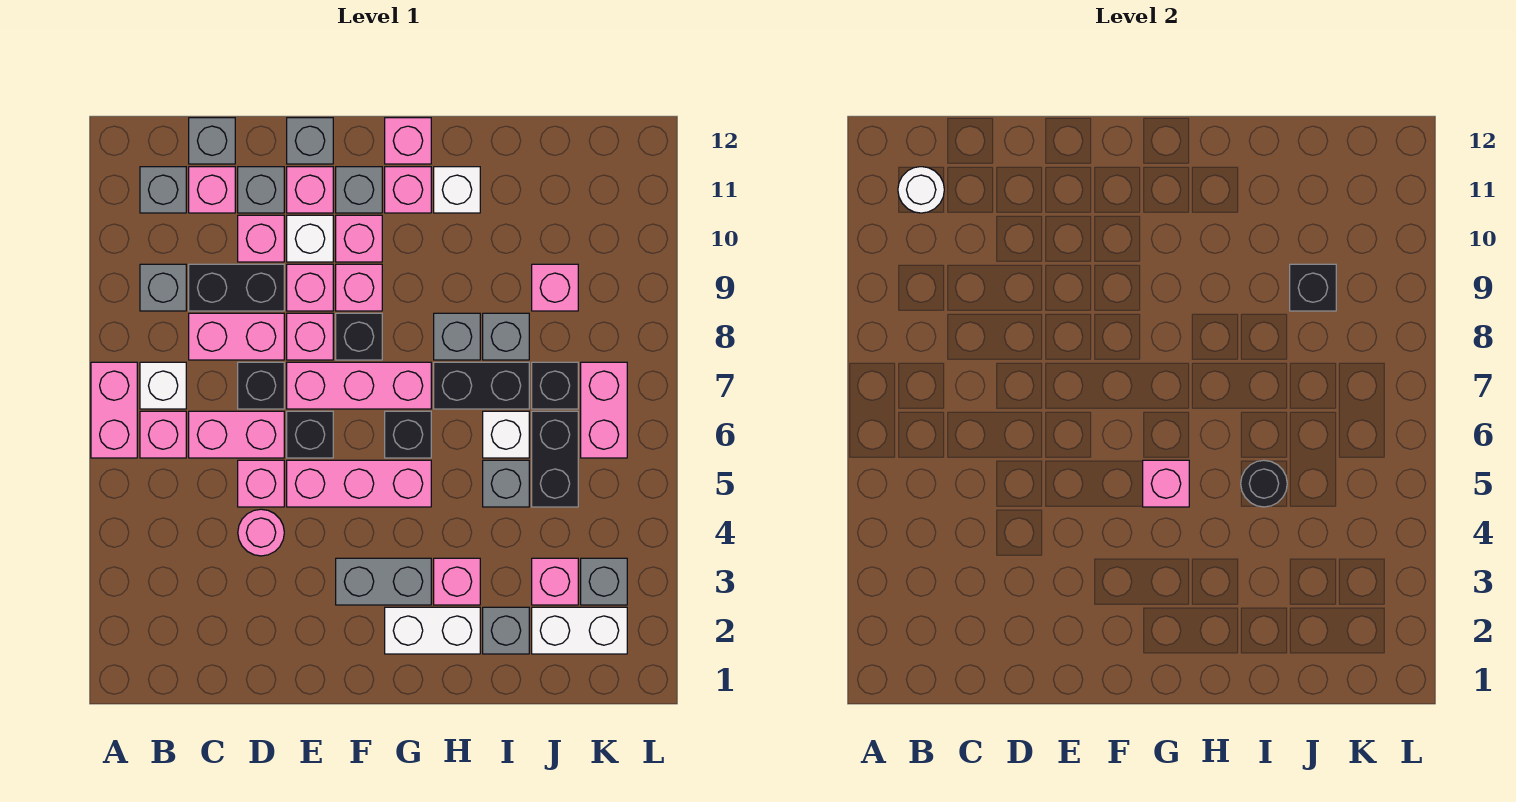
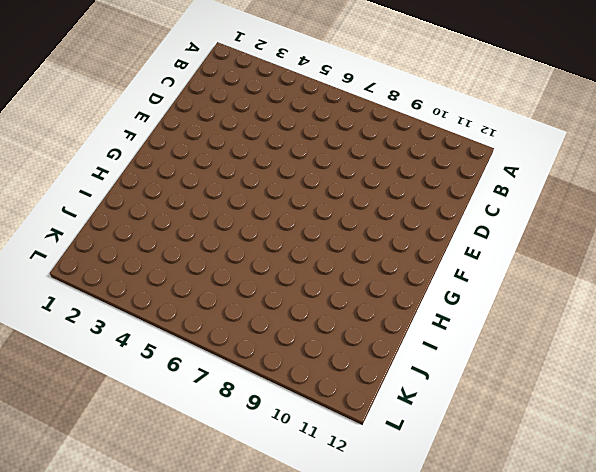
none -> pink 1x2 brick [91,362,137,458]
none -> pink 1x1 brick [140,411,186,458]
none -> white 1x1 brick [140,362,186,409]
none -> grey 1x1 brick [140,264,186,311]

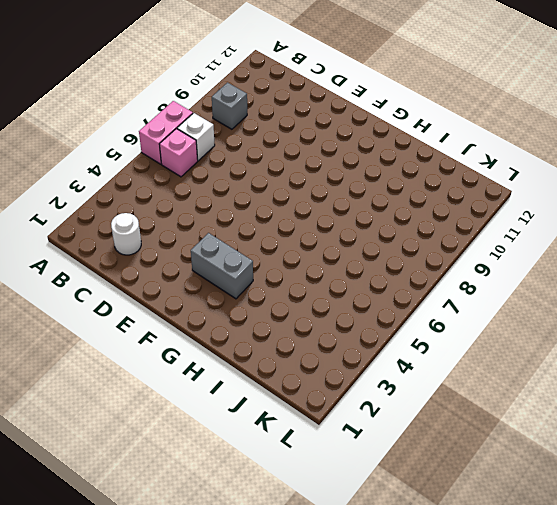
white 1x1 round brick [111,213,141,255] -> white 1x1 round brick moved to [898,167,944,213]
none -> grey 1x1 brick [140,167,186,213]
none -> pink 1x2 brick [189,411,284,458]
none -> pink 1x2 brick [189,313,284,360]
none -> black 1x2 brick [189,264,284,311]

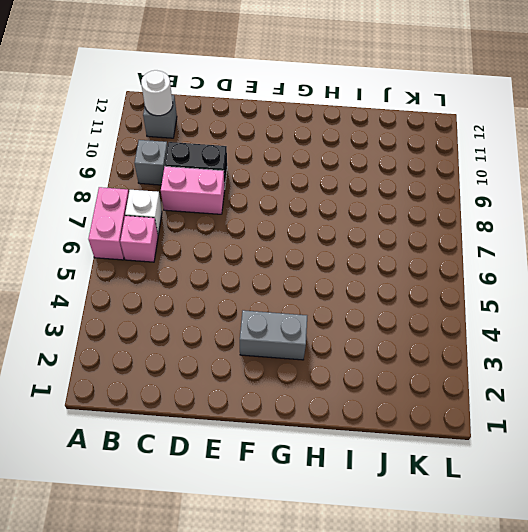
none -> pink 1x2 brick [189,411,284,458]
none -> pink 1x1 brick [189,167,235,213]
none -> grey 1x1 brick [189,118,235,164]
none -> pink 1x1 round brick [238,509,284,556]

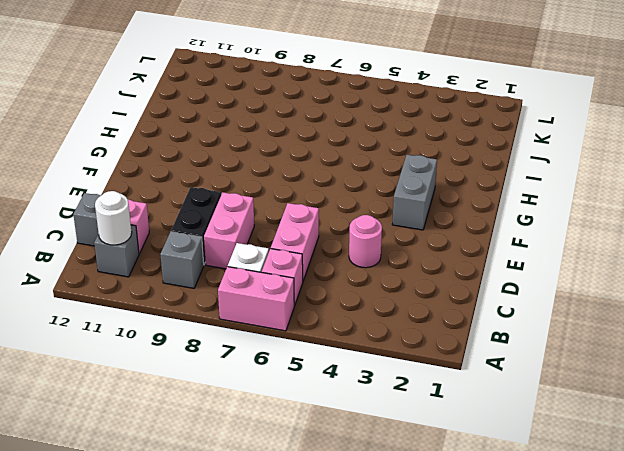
none -> pink 1x1 brick [238,460,284,507]
none -> black 1x1 brick [238,362,284,409]
none -> pink 1x1 brick [238,215,284,262]
none -> grey 1x1 brick [238,167,284,213]

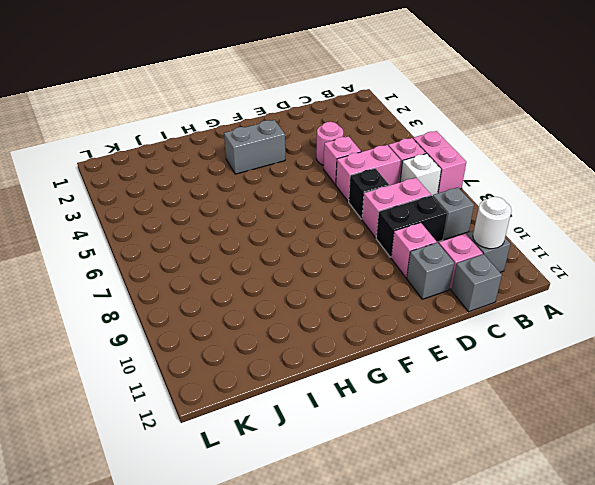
none -> pink 1x3 brick [287,460,431,507]
none -> black 1x1 brick [287,411,333,458]
none -> pink 1x3 brick [287,362,431,409]
none -> pink 1x1 brick [287,313,333,360]

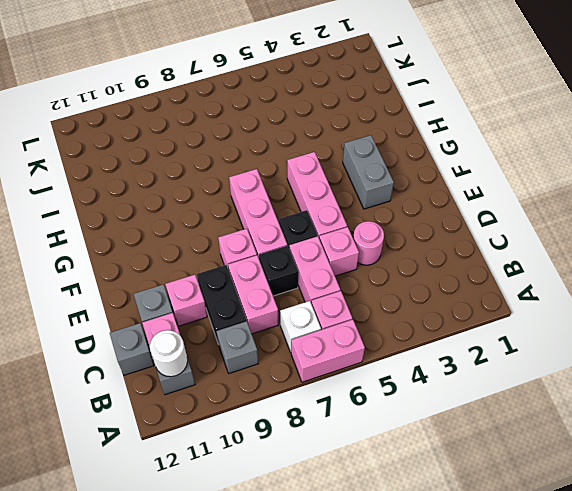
none -> pink 1x1 brick [287,264,333,311]
none -> white 1x1 brick [287,215,333,262]
none -> pink 1x1 brick [287,167,333,213]
none -> grey 1x1 brick [287,118,333,164]

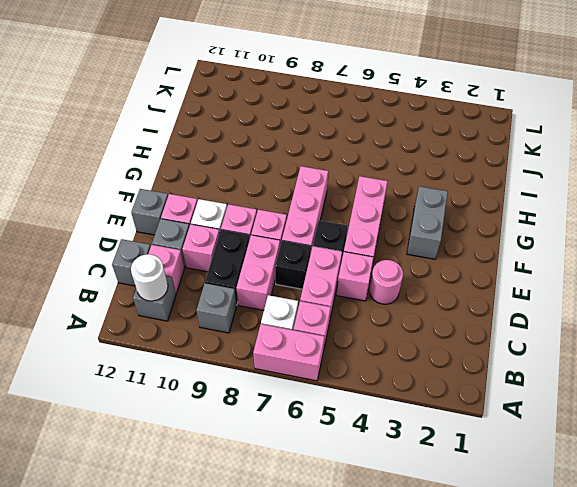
none -> black 1x1 brick [336,313,382,360]
none -> pink 1x1 brick [336,264,382,311]
none -> pink 1x1 brick [336,215,382,262]
none -> grey 1x1 brick [336,167,382,213]

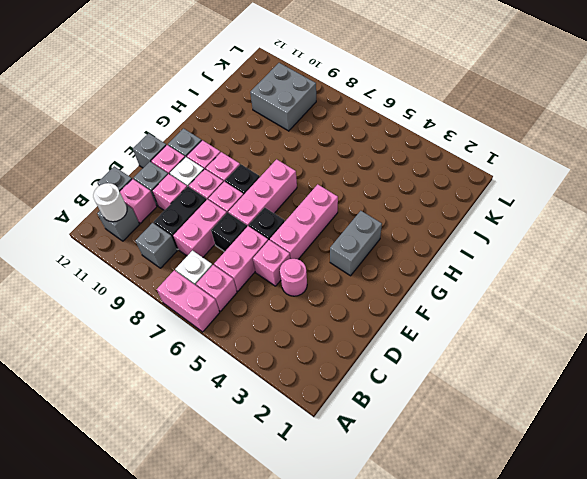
grey 2x2 brick [250,63,316,131] -> pink 1x1 brick [532,264,578,311]
none -> white 1x2 brick [385,607,480,654]
none -> black 1x1 brick [385,411,431,458]
none -> pink 1x1 brick [385,167,431,213]
none -> pink 1x1 brick [385,118,431,164]

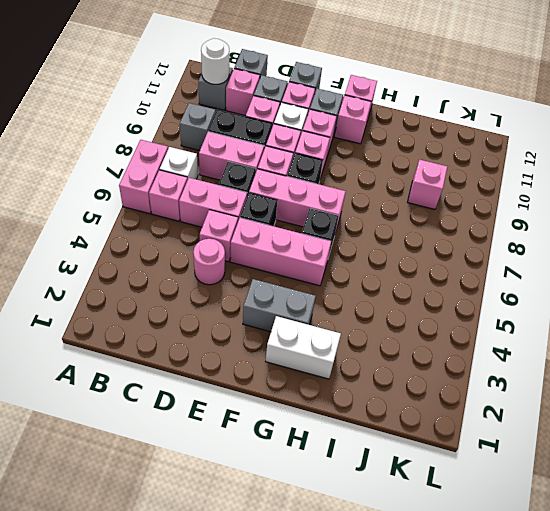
none -> pink 1x1 brick [434,558,480,605]
none -> black 1x2 brick [434,362,529,409]
none -> grey 1x1 brick [434,313,480,360]
none -> white 1x1 brick [434,167,480,213]

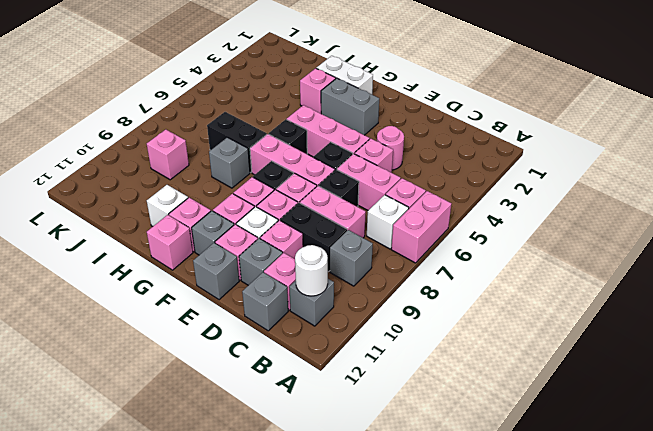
none -> grey 1x1 brick [483,607,529,654]
none -> grey 1x1 brick [483,460,529,507]
none -> white 1x1 brick [483,411,529,458]
none -> grey 1x1 brick [483,313,529,360]

